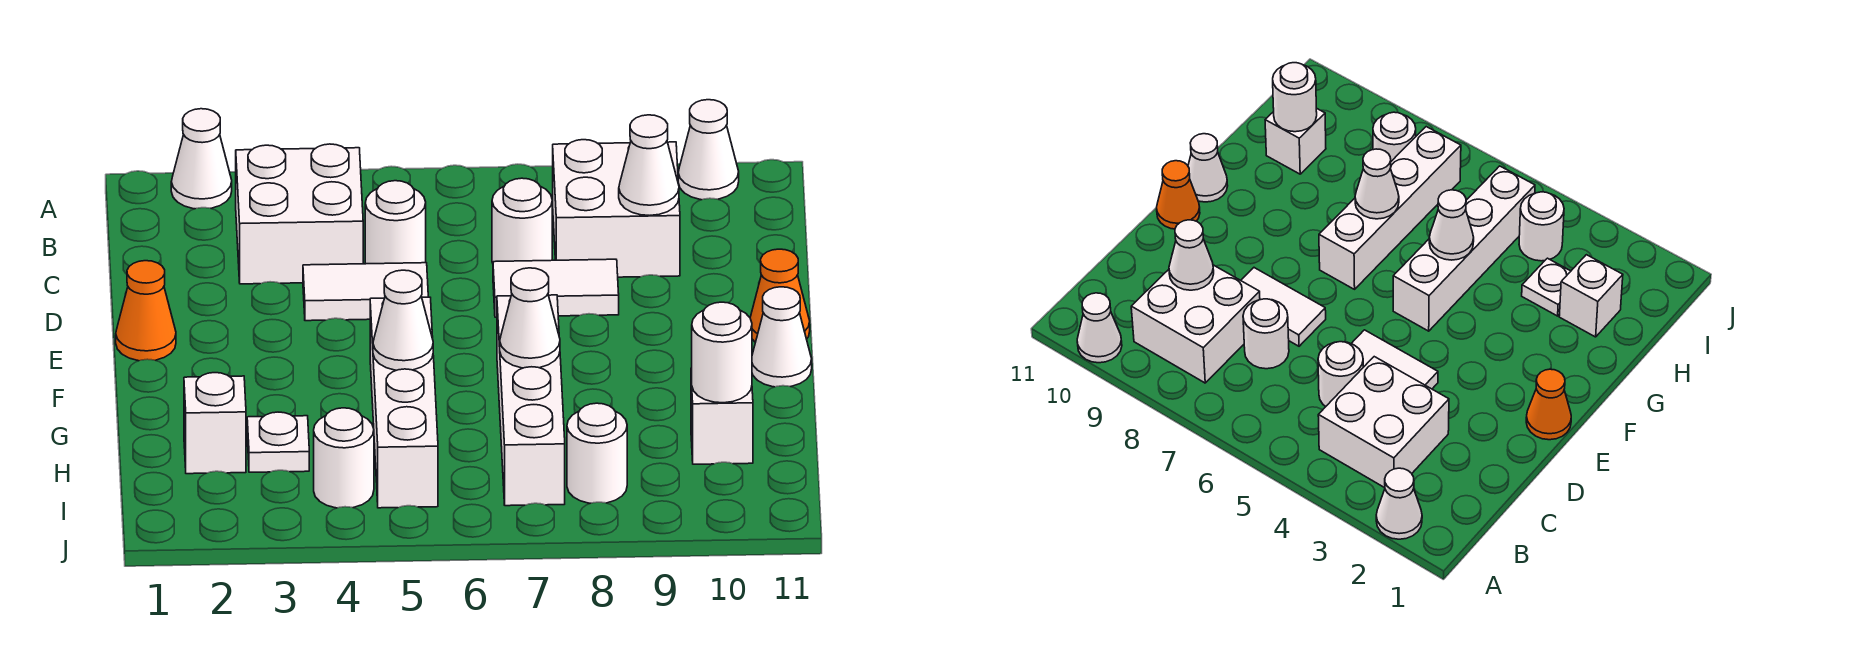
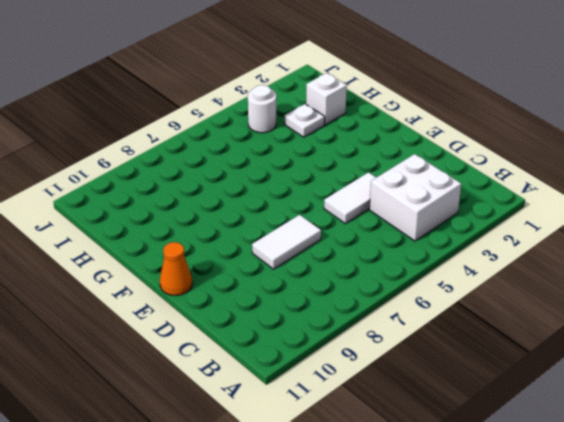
none -> white 1x1 cone [171,109,232,209]
none -> white 1x1 cone [678,100,739,200]
none -> white 2x2 brick [553,140,680,277]

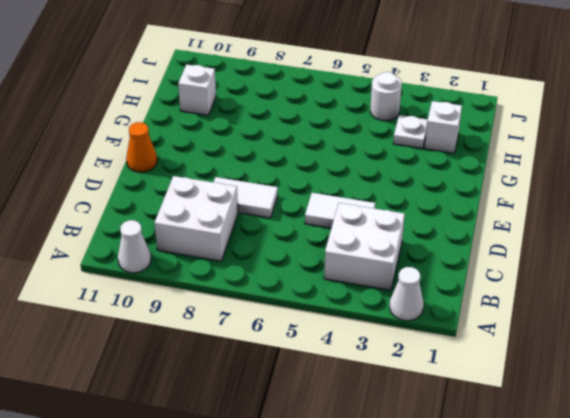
none -> white 1x1 round brick [365,181,426,264]
none -> white 1x1 round brick [492,178,552,263]
none -> orange 1x1 cone [116,261,176,361]

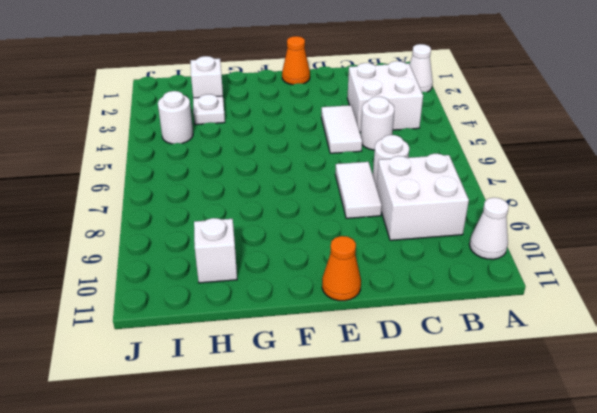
none -> white 1x4 brick [370,297,438,508]
none -> white 1x4 brick [497,295,565,506]
none -> white 1x1 cone [752,287,812,387]

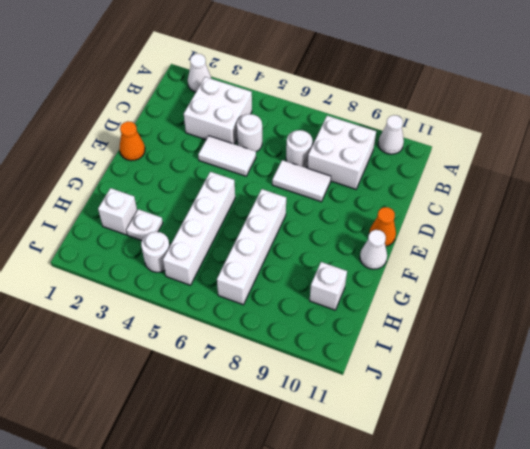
none -> white 1x1 round brick [567,403,627,503]
none -> white 1x1 cone [619,115,679,215]
none -> white 1x1 cone [373,270,433,370]

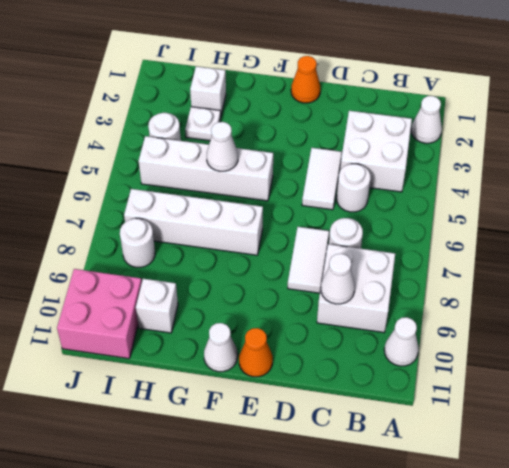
pink 2x2 brick [57,269,142,358] -> none
none -> white 1x1 cone [500,268,560,368]
none -> white 1x1 round brick [692,302,752,403]

